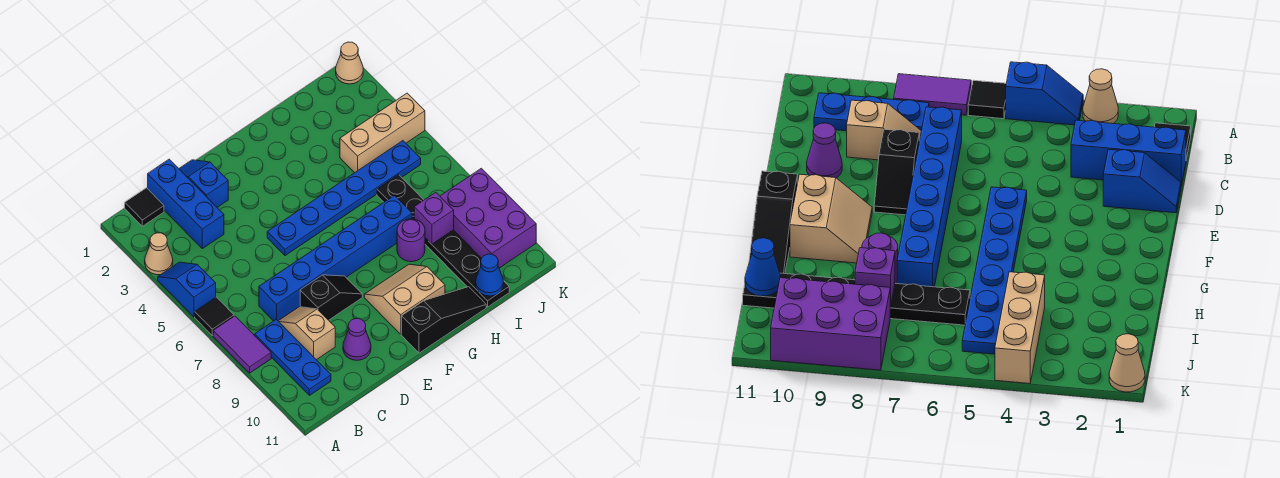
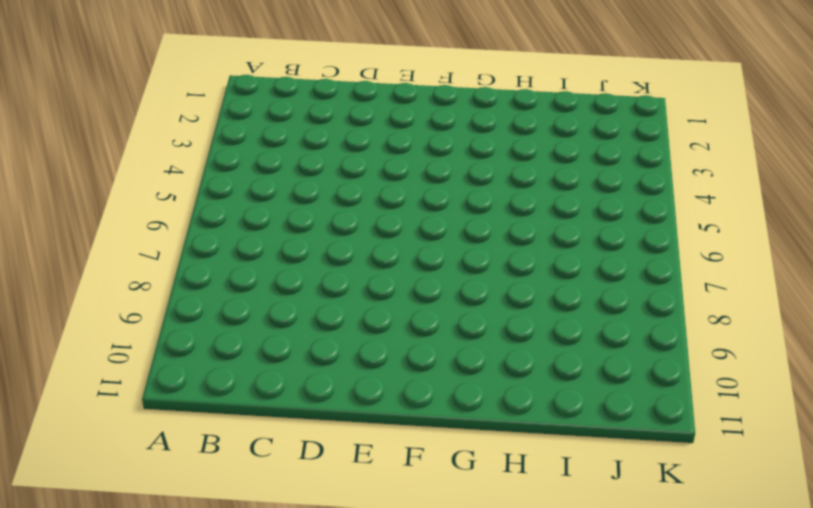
none -> tan 1x1 cone [145,233,173,275]
none -> blue 1x2 slope [158,262,216,317]
none -> black 1x1 tile [195,297,234,336]

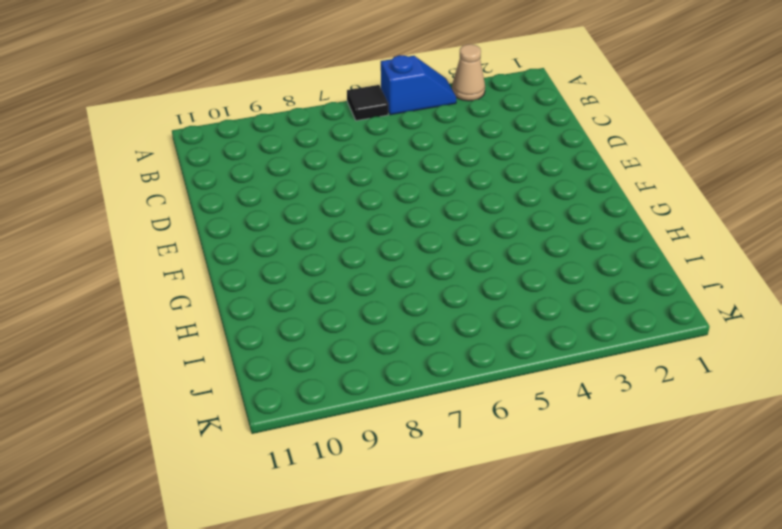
none -> purple 1x2 tile [213,316,271,373]
none -> black 1x1 tile [125,188,164,226]
none -> blue 1x3 plate [255,319,331,395]

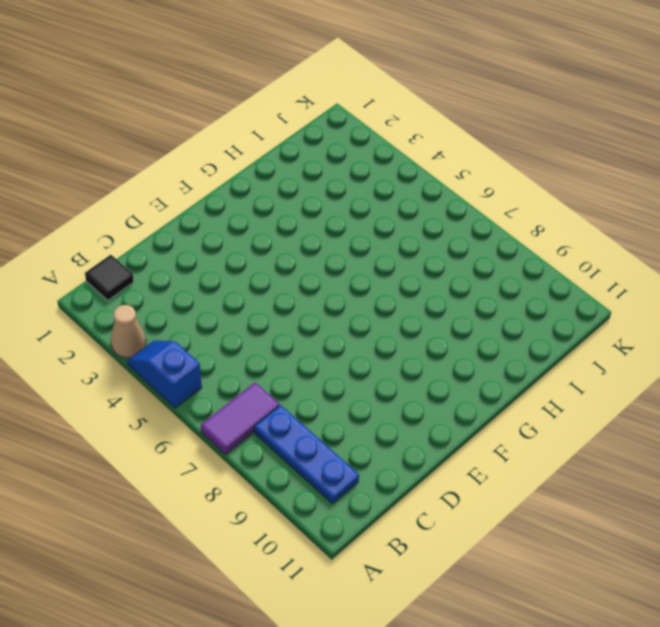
purple 1x2 tile [201,383,279,455] -> purple 1x2 tile turned to [213,316,271,373]
none -> black 1x1 tile [195,297,234,336]
none -> blue 1x3 brick [148,159,224,249]
none -> blue 1x6 brick [259,196,412,321]

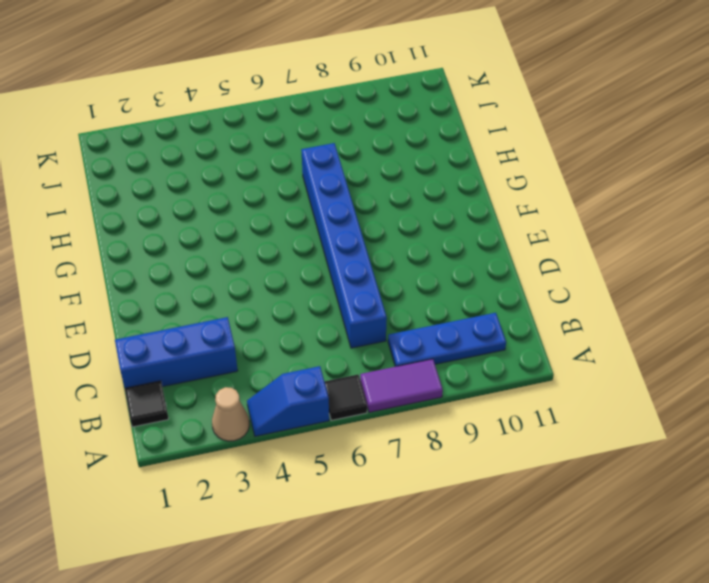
none -> tan 1x2 slope [279,307,335,360]
none -> blue 1x2 slope [179,160,228,207]
none -> black 1x2 slope [300,275,362,320]

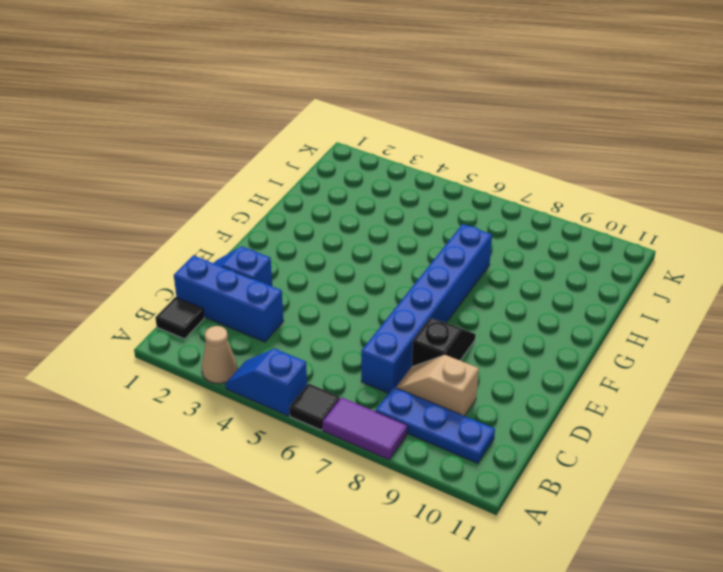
none -> purple 1x1 cone [343,319,371,360]
none -> blue 1x6 plate [267,141,421,256]
none -> tan 2x2 slope [364,264,445,334]

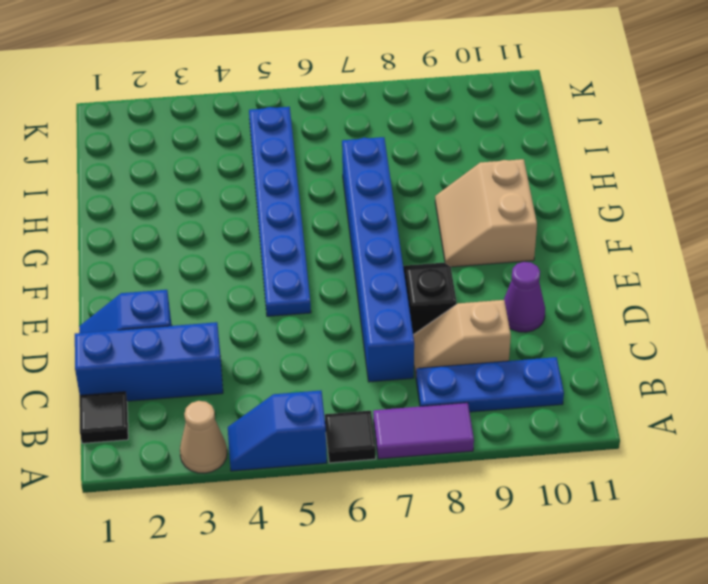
none -> black 1x3 slope [401,287,486,353]
none -> purple 1x1 round brick [397,219,425,262]
none -> tan 1x3 brick [340,93,425,173]

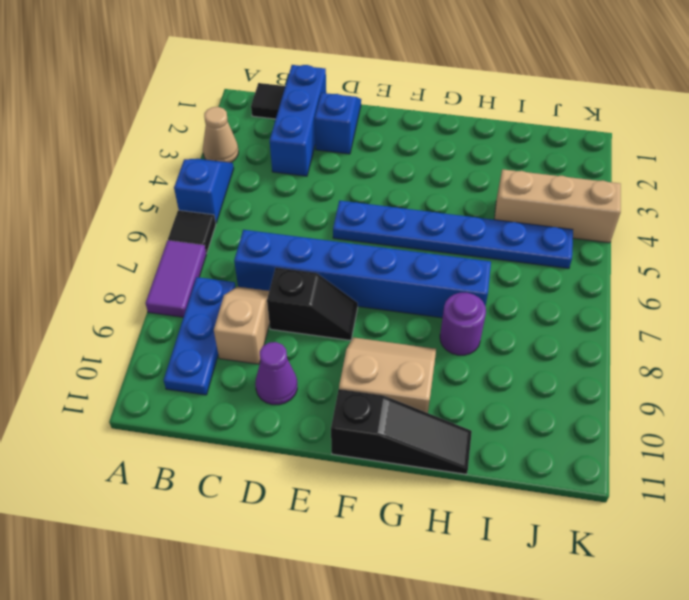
none -> black 1x6 plate [377,175,509,307]
none -> purple 2x3 brick [440,168,536,268]
none -> tan 1x1 cone [336,42,363,84]

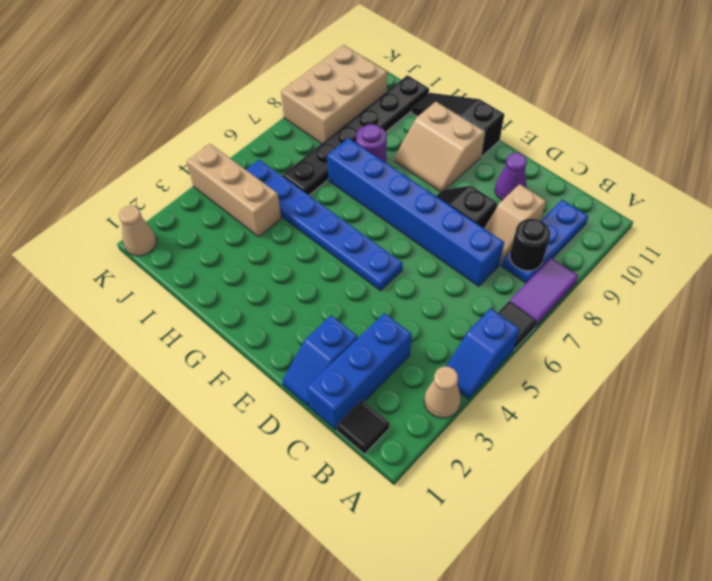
black 1x1 round brick [510,219,550,271] -> none
tan 2x3 brick [281,45,387,144] -> purple 2x3 brick [440,168,536,268]
none -> purple 1x1 brick [414,192,454,244]
none -> blue 1x1 cone [476,254,504,296]

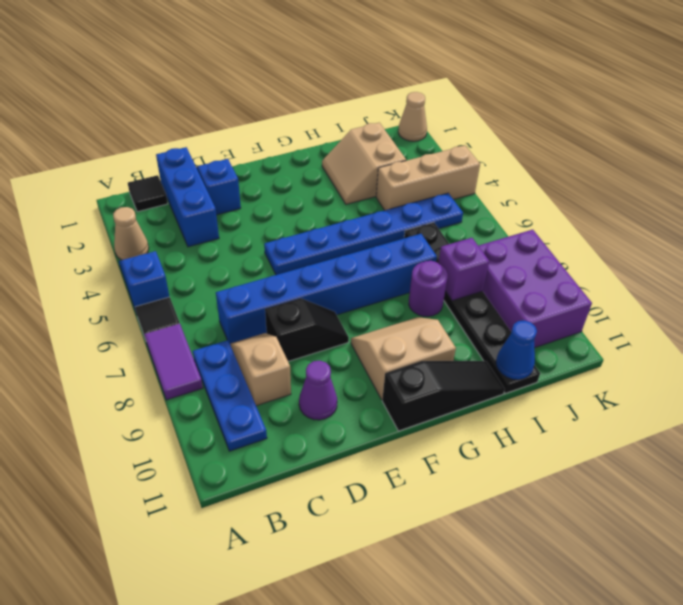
tan 2x2 slope [322,123,406,204] -> none

